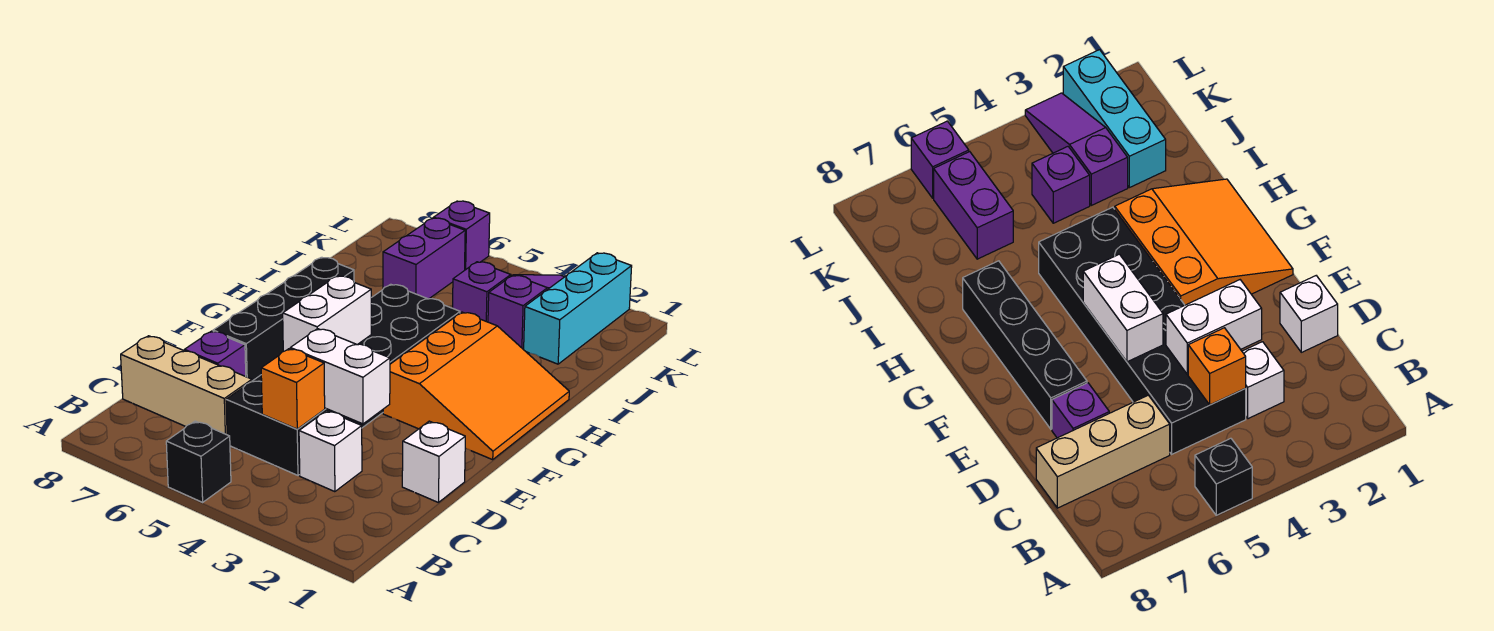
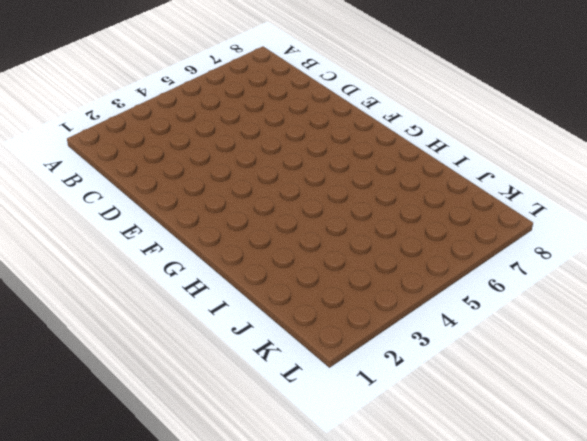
none -> black 1x1 brick [166,421,231,502]
none -> white 1x1 brick [299,411,362,492]
none -> black 2x6 brick [226,284,460,475]

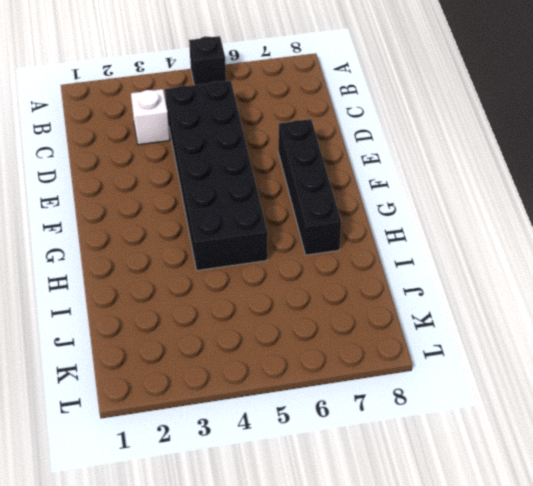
none -> tan 1x3 brick [121,336,252,435]
none -> white 1x1 brick [402,421,465,503]
none -> purple 1x1 brick [184,331,246,376]

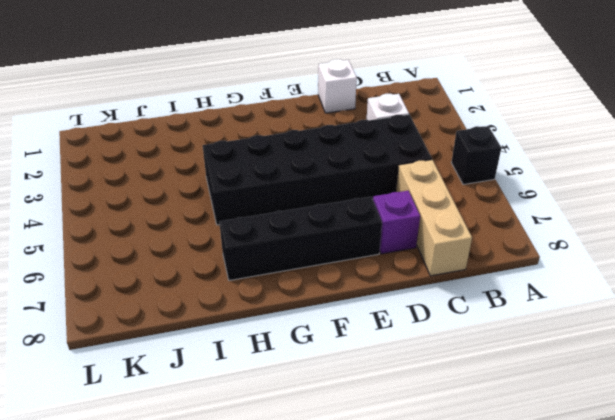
none -> orange 3x3 slope [383,312,569,460]
none -> cyan 1x3 brick [524,253,632,364]
none -> purple 1x3 slope [488,275,564,349]

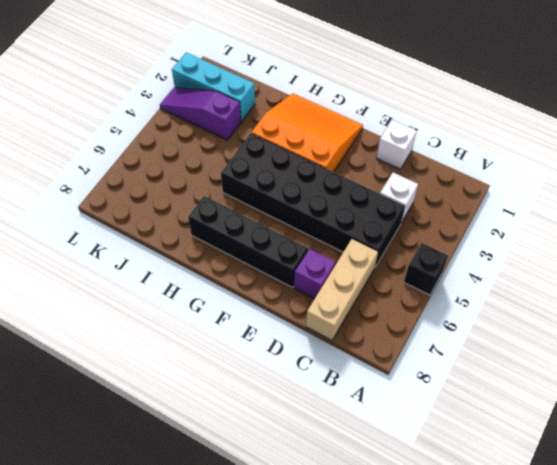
none -> purple 1x1 brick [453,262,511,322]
none -> purple 1x2 brick [383,218,465,299]
none -> purple 1x1 brick [434,201,490,270]

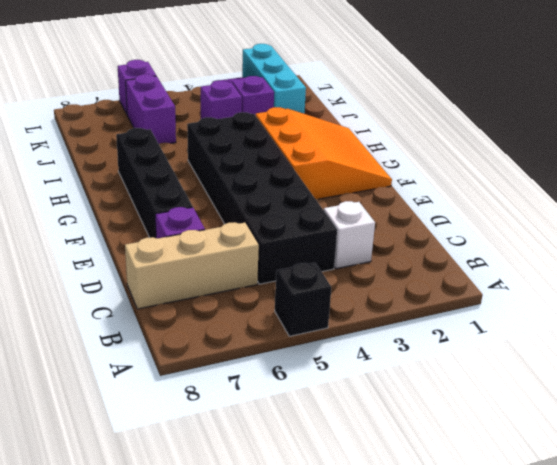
none -> white 1x1 brick [402,421,465,503]
none -> orange 1x1 brick [261,349,325,429]
none -> white 1x2 brick [290,329,390,424]

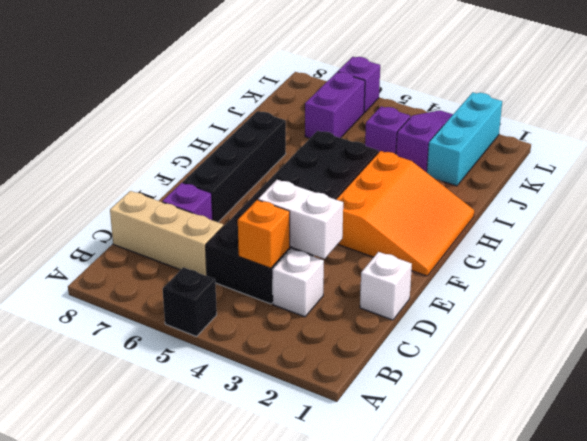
none -> white 1x2 brick [283,276,371,351]

